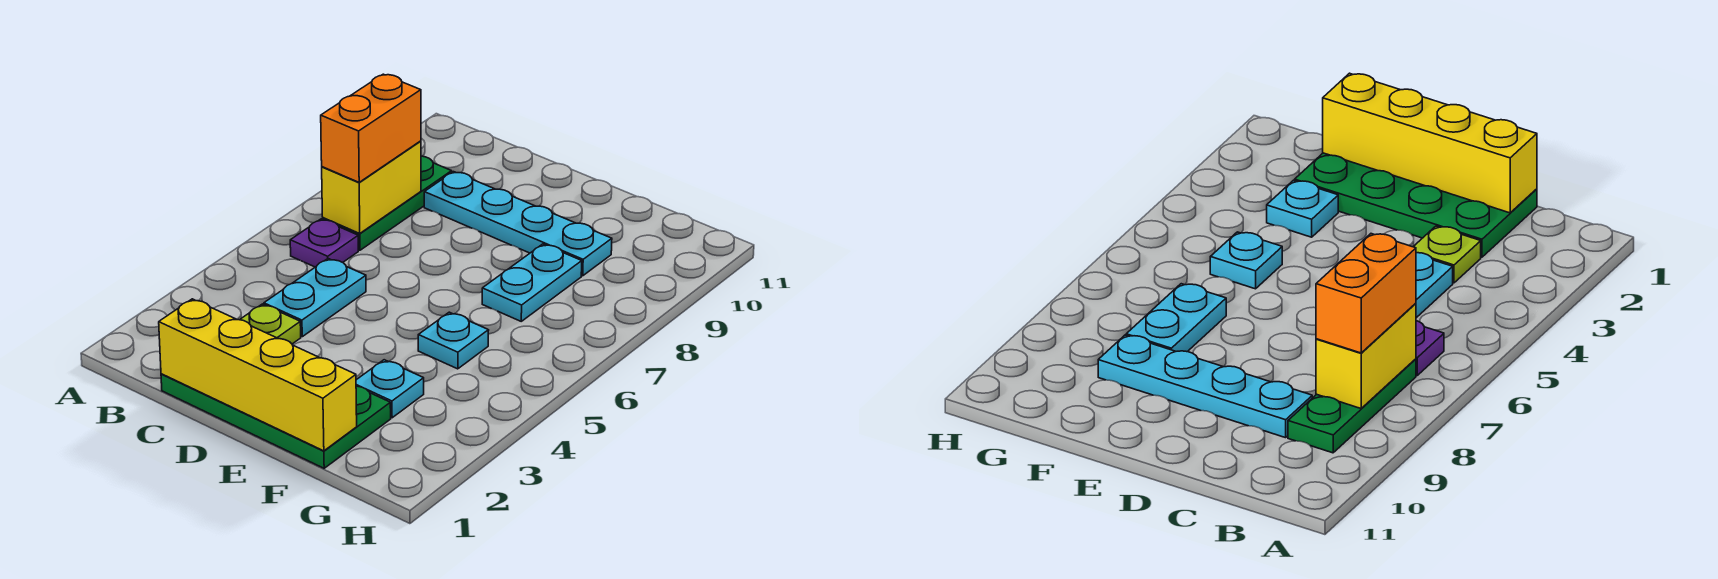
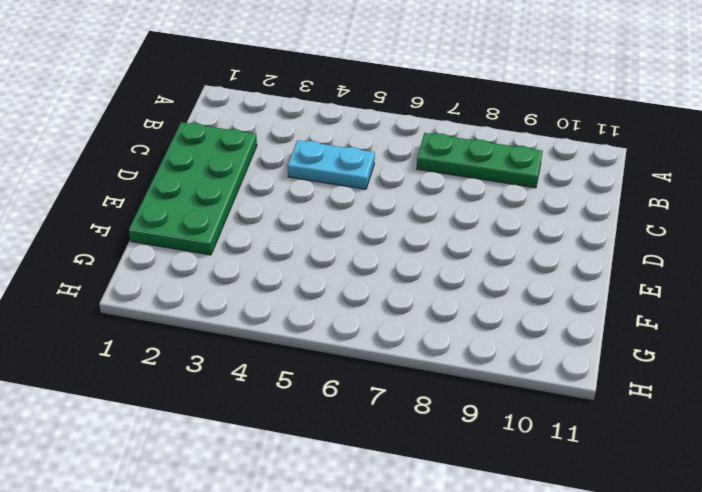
none -> purple 1x1 plate [290,219,358,267]
none -> lime 1x1 plate [240,304,301,344]
none -> cyan 1x4 plate [424,172,612,276]

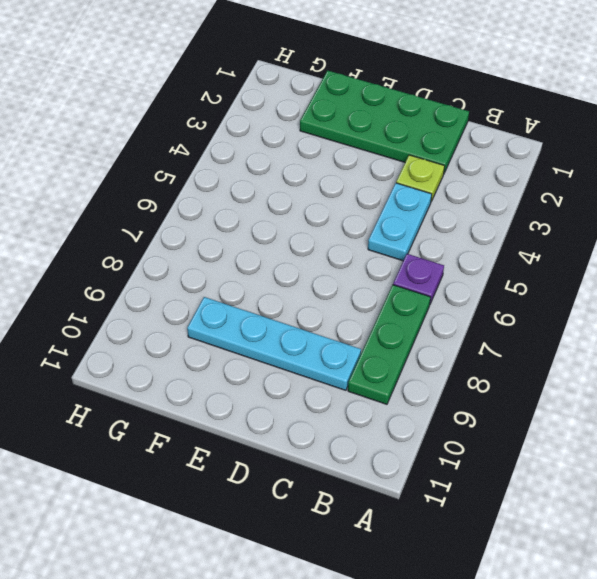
none -> cyan 1x1 plate [356,360,424,418]
none -> cyan 1x1 plate [418,312,489,369]
none -> cyan 1x2 plate [482,244,582,321]

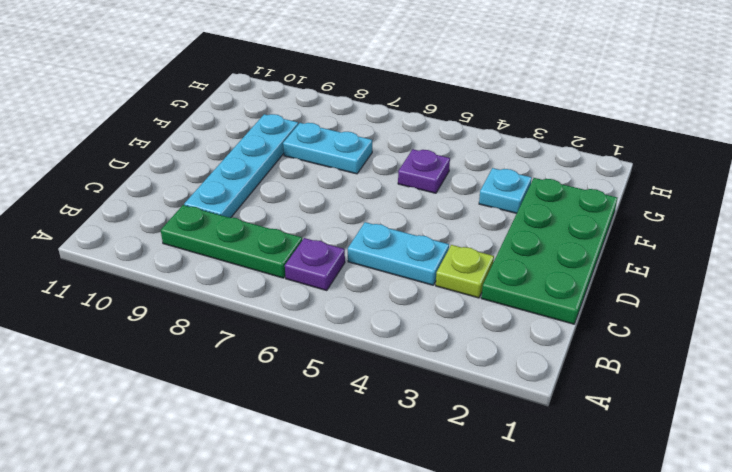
purple 1x1 plate [398,149,450,193] -> cyan 1x1 plate [418,312,489,369]
none -> yellow 1x2 brick [322,141,421,233]
none -> yellow 1x4 brick [159,299,357,451]
none -> orange 1x2 brick [321,74,421,182]

